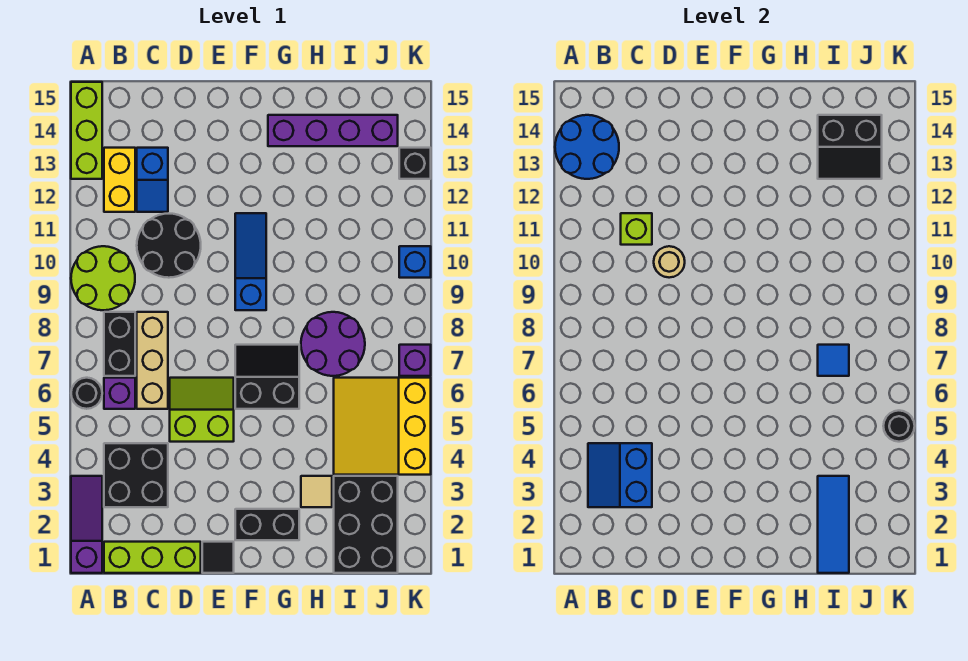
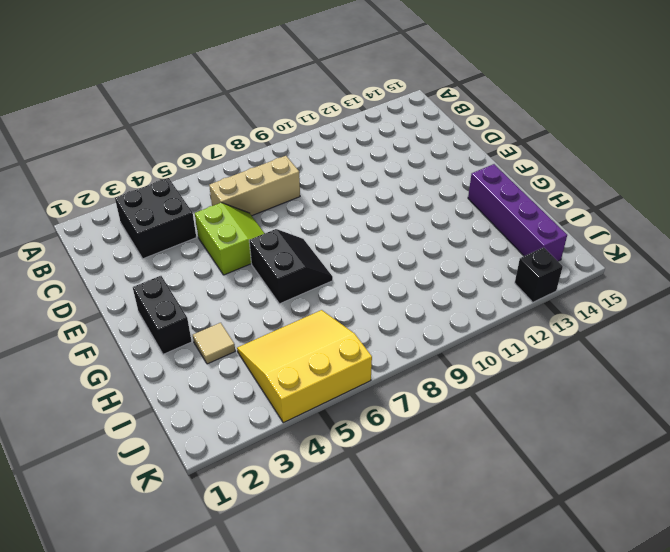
none -> purple 1x3 slope [71,476,102,573]
none -> black 1x1 round brick [71,378,102,409]
none -> lime 2x2 round brick [71,246,135,310]
none -> lime 1x3 brick [71,82,102,179]

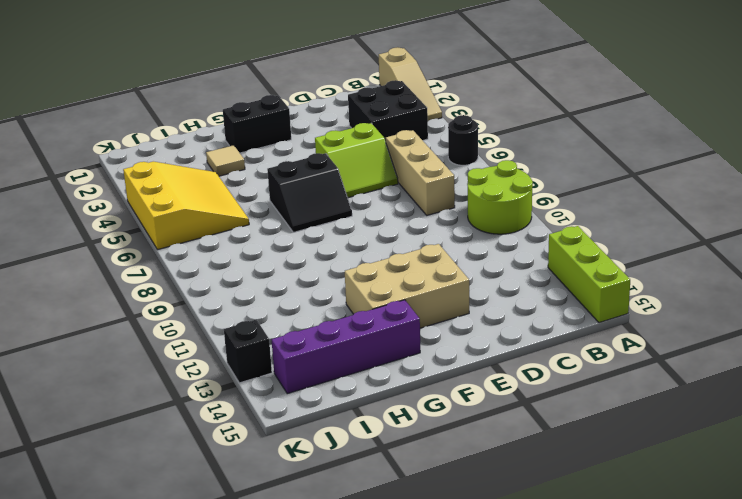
tan 1x3 slope [379,47,442,121] -> purple 1x3 slope [71,476,102,573]
tan 2x3 brick [345,244,469,328] -> none
none -> lime 1x3 brick [104,542,201,573]
none -> purple 1x1 brick [104,378,135,409]
none -> black 1x2 brick [104,312,135,376]
none -> yellow 1x2 brick [104,148,135,212]

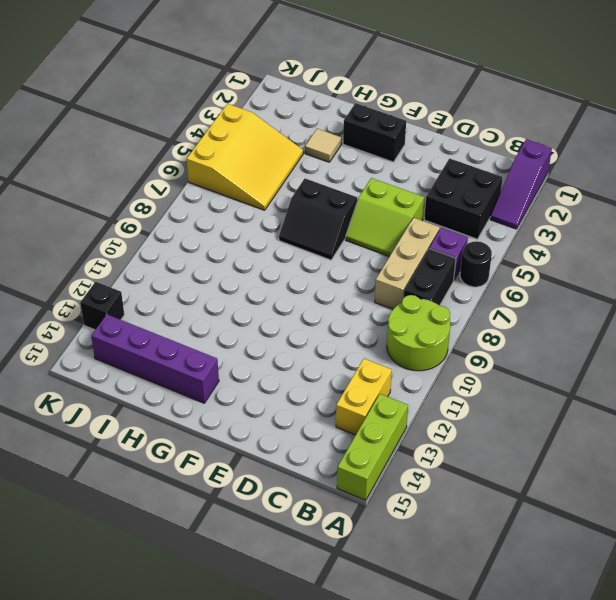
none -> lime 1x3 brick [104,542,201,573]
none -> black 2x2 round brick [137,214,201,278]
none -> blue 1x2 slope [137,148,168,212]
none -> black 1x1 tile [202,542,234,573]

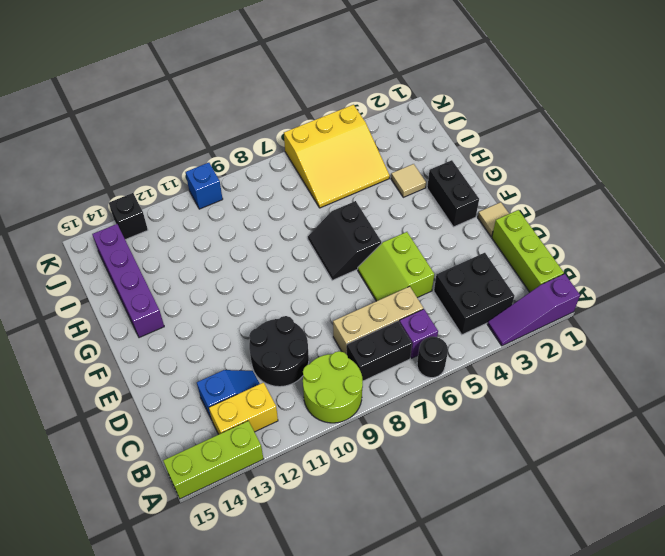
tan 1x1 tile [478,202,509,237] -> black 1x1 tile [202,542,234,573]
none -> blue 1x3 slope [235,213,266,310]
none -> purple 2x2 round brick [301,312,365,376]
none -> black 2x3 brick [334,476,398,573]
none -> purple 1x1 brick [399,345,431,376]

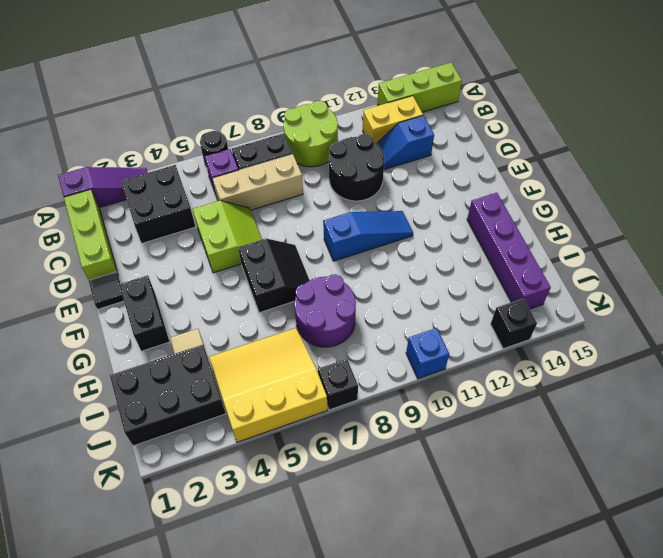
black 1x1 brick [318,359,358,410] -> purple 1x1 brick [399,345,431,376]
none -> blue 2x2 round brick [555,115,619,179]
none -> blue 2x2 slope [588,443,652,507]
none -> lime 1x1 brick [621,213,652,245]
none -> tan 1x1 round brick [654,246,685,278]

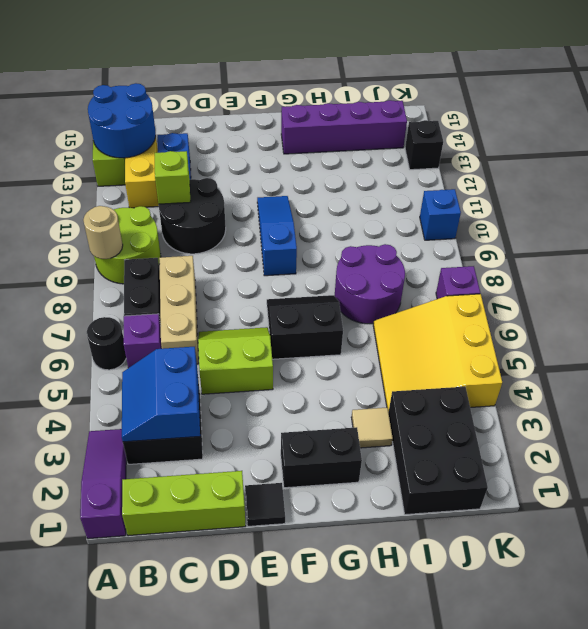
tan 1x1 round brick [83,206,123,259] -> tan 1x1 round brick moved to [654,246,685,278]
none -> blue 1x3 tile [818,476,849,573]
none -> blue 1x1 tile [818,345,849,376]
none -> black 2x2 slope [818,115,882,179]
none -> black 1x1 round brick [883,411,915,442]

